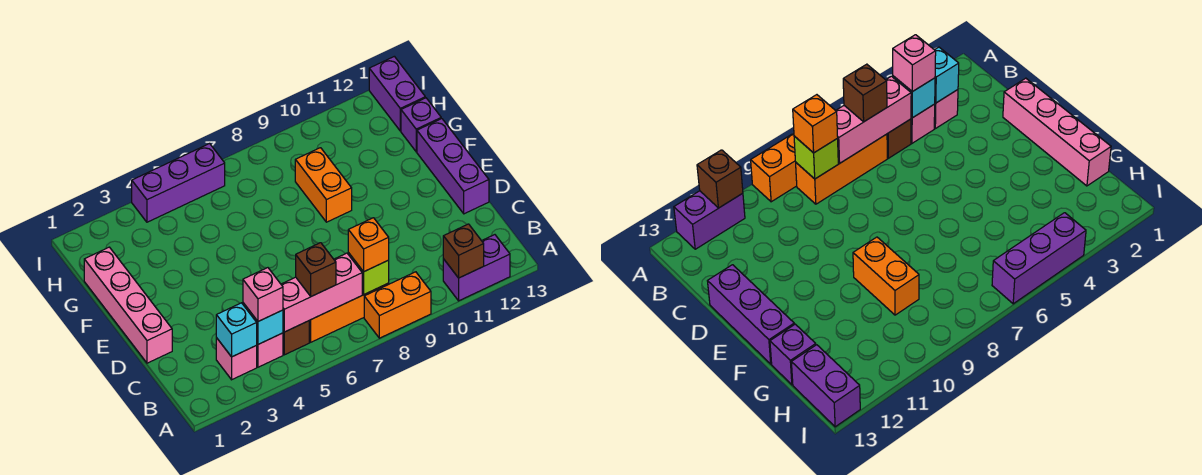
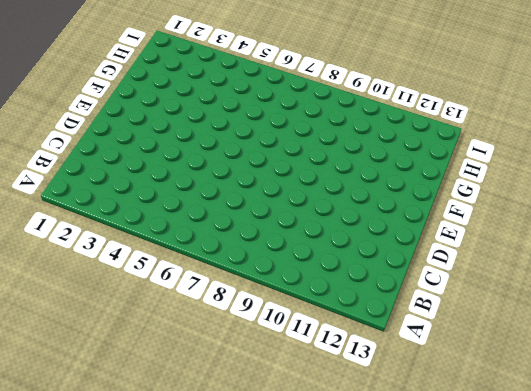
none -> orange 1x2 brick [364,272,431,338]
none -> purple 1x2 brick [443,235,510,301]
none -> pink 1x1 brick [216,338,257,380]

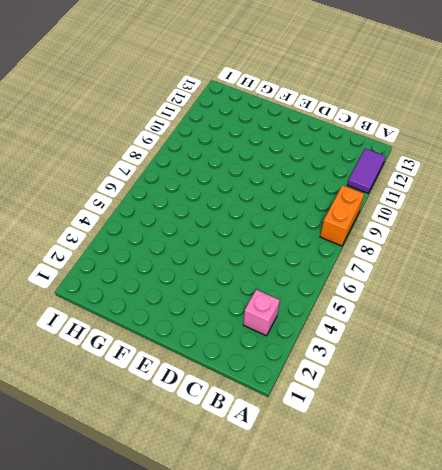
purple 1x2 tile [347,149,386,193] -> purple 1x2 brick [443,235,510,301]
none -> pink 1x1 brick [257,333,283,367]
none -> brown 1x1 brick [283,321,309,355]
none -> orange 1x3 brick [309,283,389,342]

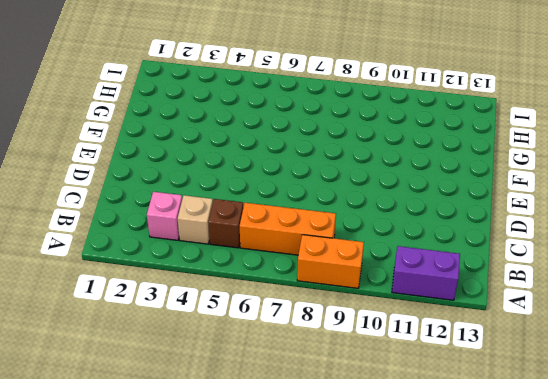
tan 1x1 brick [178,195,213,244] -> pink 1x1 brick [257,333,283,367]
none -> pink 1x4 brick [84,247,172,363]
none -> purple 1x3 brick [417,119,489,214]
none -> orange 1x2 brick [295,148,352,222]

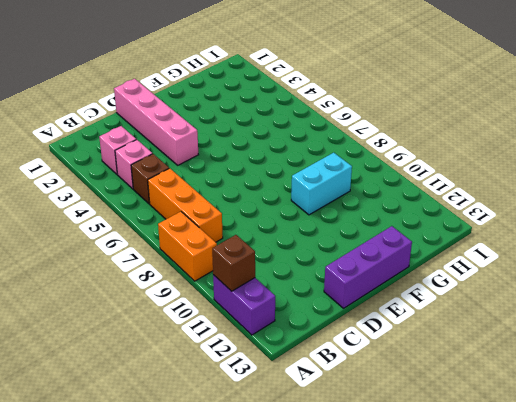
pink 1x4 brick [114,79,198,165] -> pink 1x4 brick turned to [84,247,172,363]
cyan 1x2 brick [291,153,352,215] -> orange 1x2 brick [295,148,352,222]
none -> purple 1x1 brick [401,98,441,152]
none -> purple 1x2 brick [369,56,425,131]
none -> purple 1x3 brick [132,144,225,222]

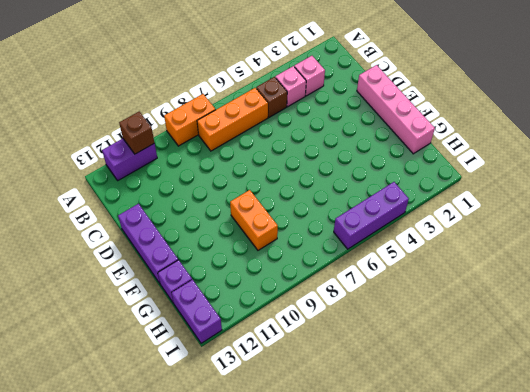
none -> cyan 1x1 brick [216,303,257,357]
none -> cyan 1x1 brick [243,303,283,344]
none -> pink 1x3 brick [281,253,362,332]

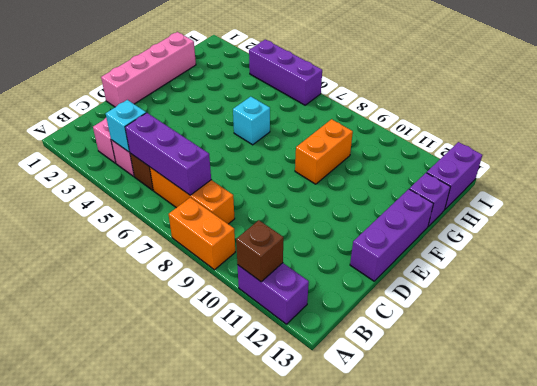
purple 1x3 brick [125,113,211,195] -> pink 1x3 brick [281,253,362,332]
cyan 1x1 brick [233,97,270,145] -> cyan 1x1 brick moved to [216,303,257,357]
none -> lime 1x1 brick [348,253,389,294]
none -> pink 1x1 brick [243,268,283,321]
none -> brown 1x1 brick [296,243,336,296]

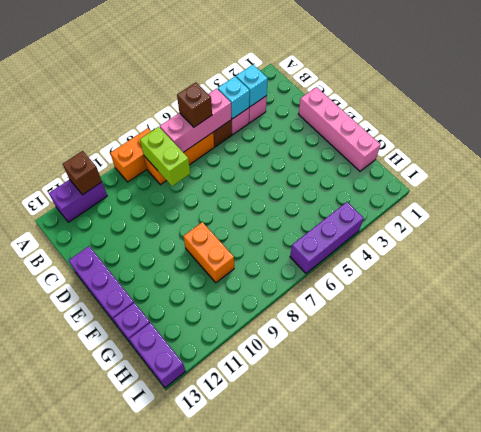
lime 1x2 brick [140,127,190,186] -> lime 1x1 brick [348,253,389,294]
none -> pink 1x1 brick [243,268,283,321]
none -> orange 1x1 brick [348,218,389,272]

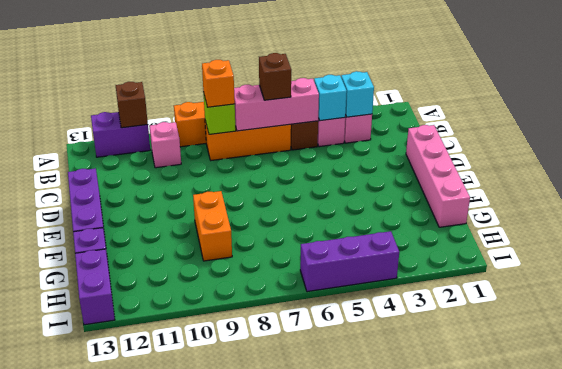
pink 1x1 brick [150,122,181,168] -> pink 1x1 brick moved to [243,268,283,321]

